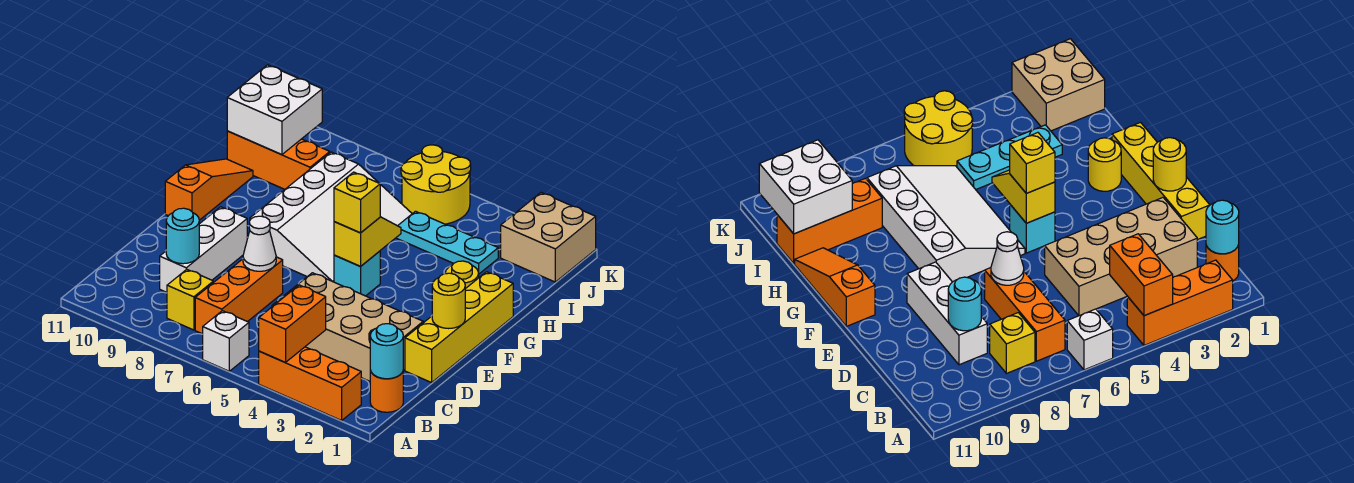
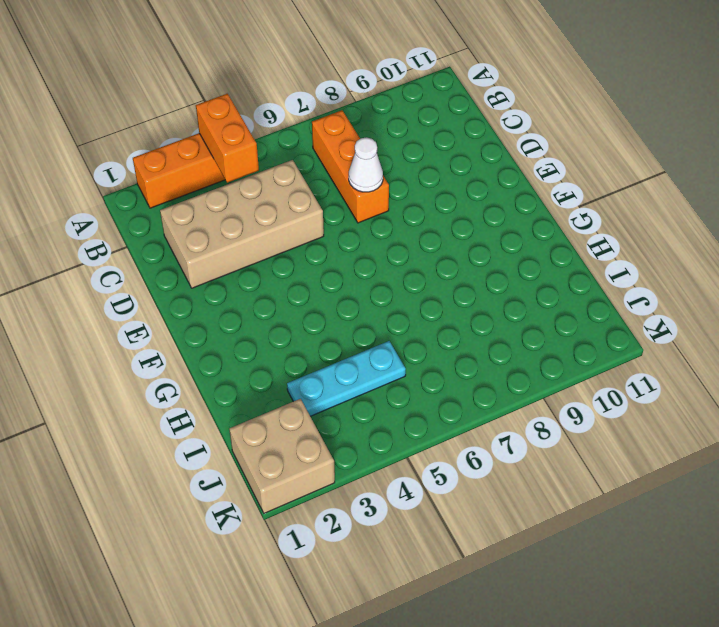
none -> white 1x1 brick [203,311,249,371]
none -> orange 1x1 round brick [370,370,403,412]
none -> yellow 1x1 brick [167,269,213,330]

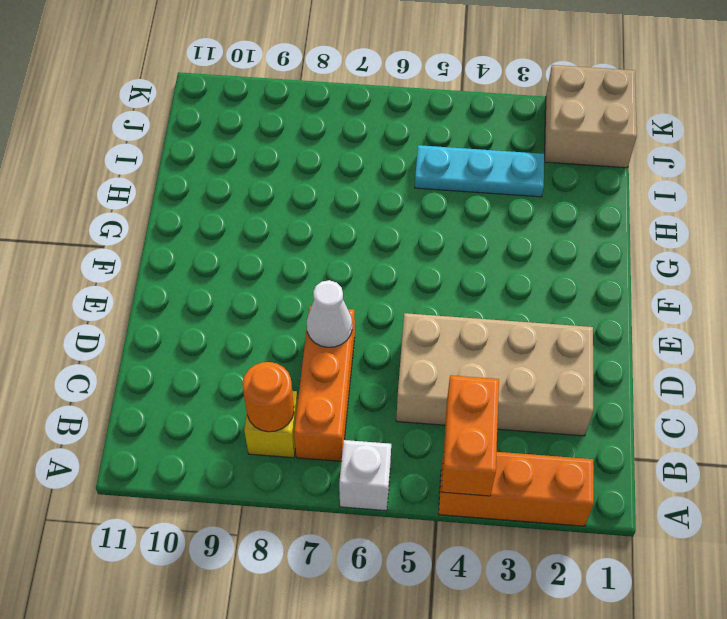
orange 1x1 round brick [243,362,294,432] -> orange 1x1 round brick moved to [370,370,403,412]
none -> white 1x3 brick [160,207,247,292]
none -> yellow 1x4 brick [405,272,513,383]
none -> cyan 1x1 brick [334,251,380,296]

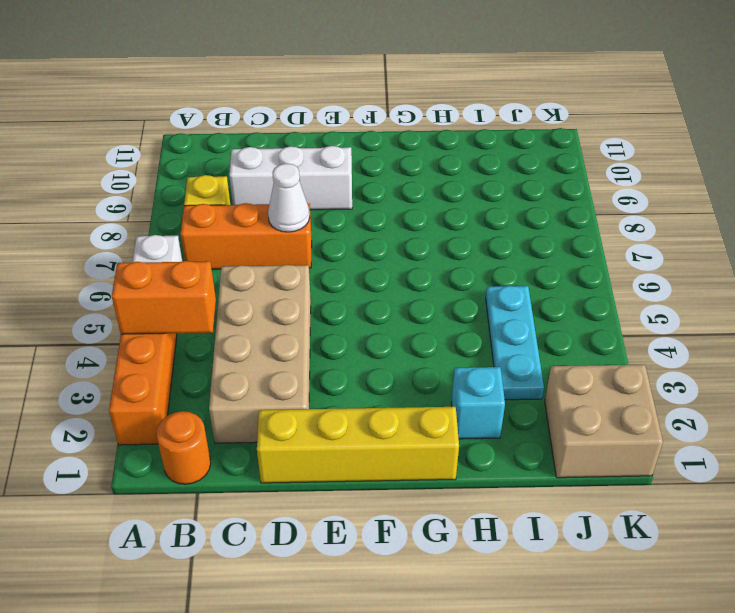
cyan 1x1 brick [451,367,505,439] -> cyan 1x1 brick moved to [334,251,380,296]
none -> white 3x4 slope [250,152,412,282]
none -> orange 1x3 slope [165,159,253,220]
none -> yellow 1x1 round brick [445,261,479,289]

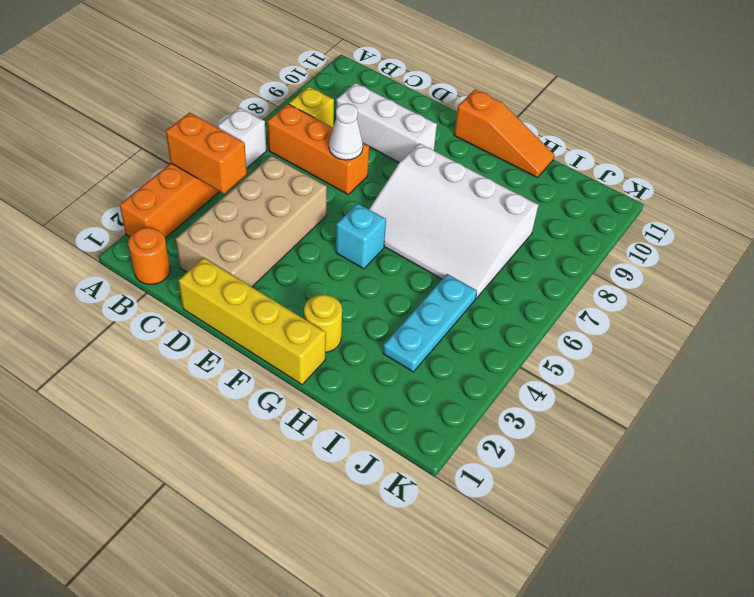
none -> orange 1x3 brick [227,131,330,189]
none -> tan 2x2 brick [501,193,596,282]
none -> yellow 2x2 round brick [401,145,471,224]

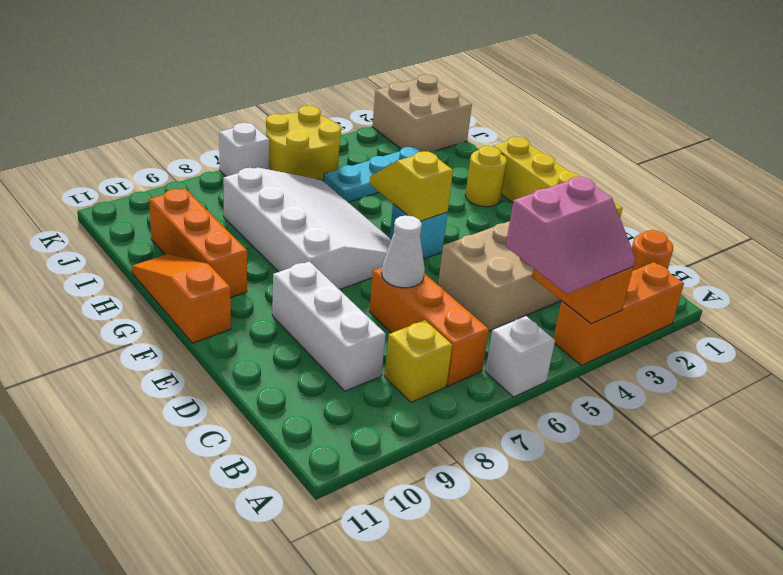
pink 2x2 slope [506,177,635,294] -> none
orange 1x3 brick [149,189,247,298] -> orange 1x3 brick turned to [227,131,330,189]
white 1x1 brick [219,123,270,176] -> none
none -> cyan 1x1 round brick [370,324,403,379]
none -> cyan 1x1 round brick [166,208,199,264]
none -> yellow 1x1 round brick [432,273,465,329]

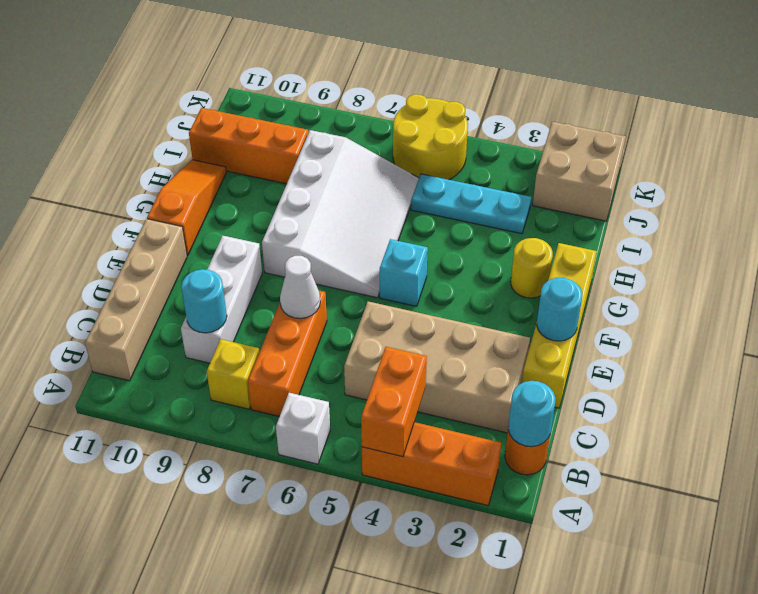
tan 1x4 brick [85,219,187,381] -> none
cyan 1x1 round brick [537,277,582,341] -> yellow 1x1 round brick [432,273,465,329]
none -> yellow 1x2 slope [334,217,401,266]
none -> white 2x2 brick [227,65,322,155]
none -> yellow 1x1 brick [334,172,380,233]

